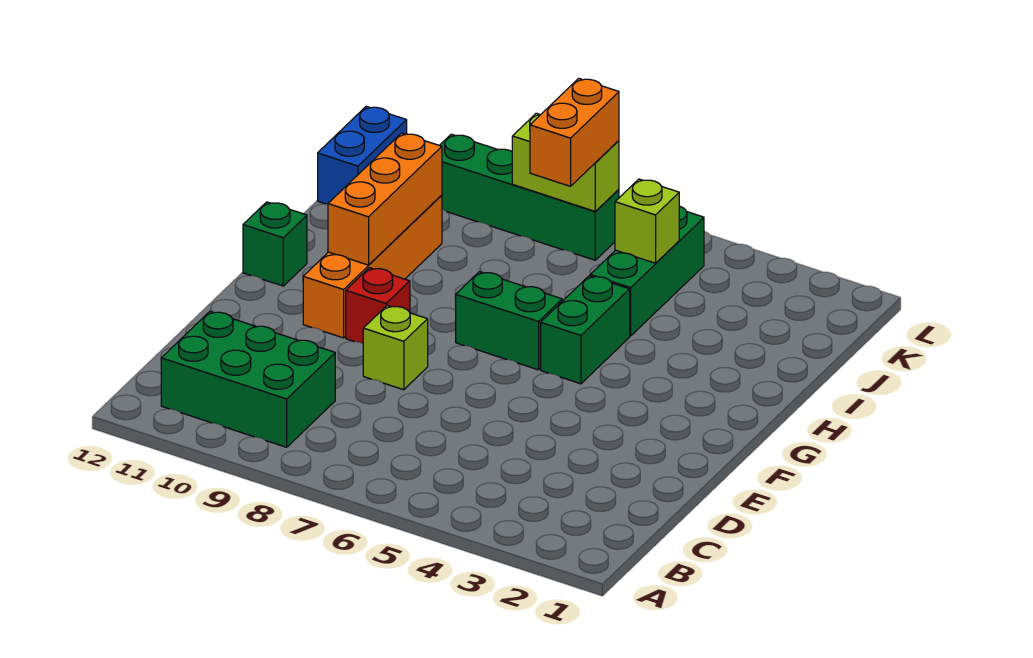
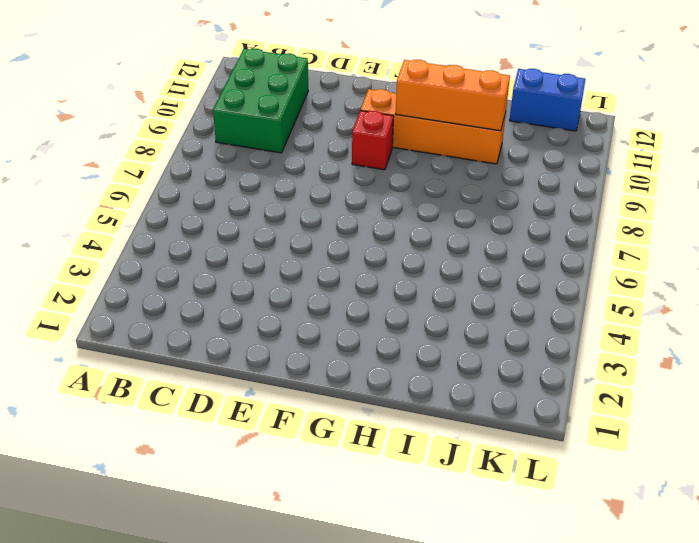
none -> lime 1x1 brick [363,306,428,390]
none -> green 1x2 brick [541,276,630,384]
none -> green 1x2 brick [456,272,562,370]

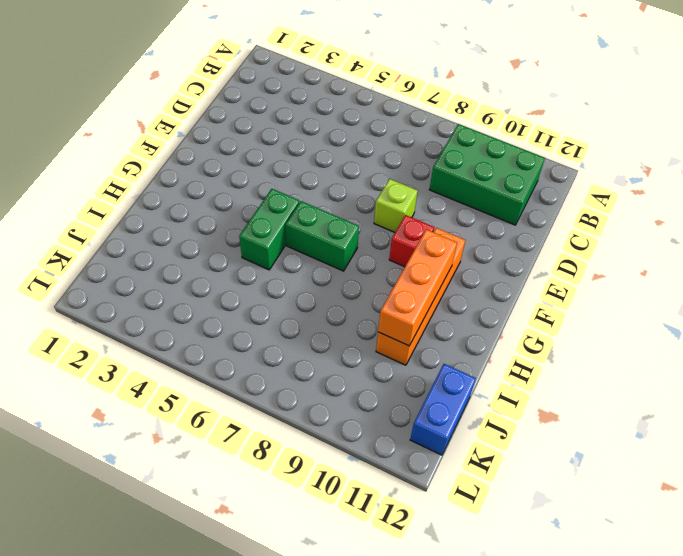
none -> green 1x1 brick [243,202,307,286]
none -> green 1x3 brick [590,206,704,336]
none -> green 1x4 brick [440,134,619,260]

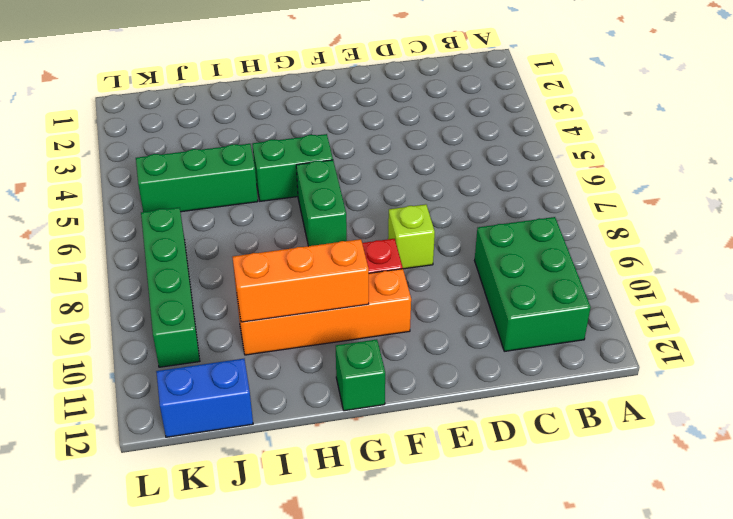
none -> lime 1x1 brick [615,179,679,263]
none -> lime 1x2 brick [512,113,619,212]
none -> orange 1x2 brick [530,78,619,186]

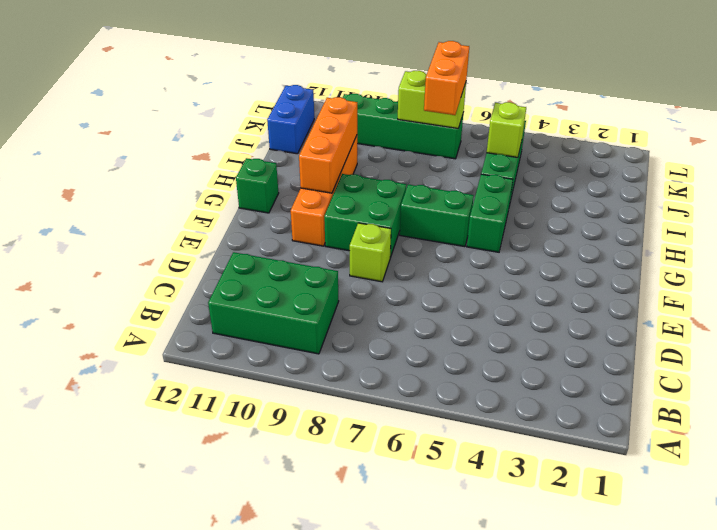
green 2x2 brick [324,174,406,258] -> red 1x1 brick [346,268,410,344]

